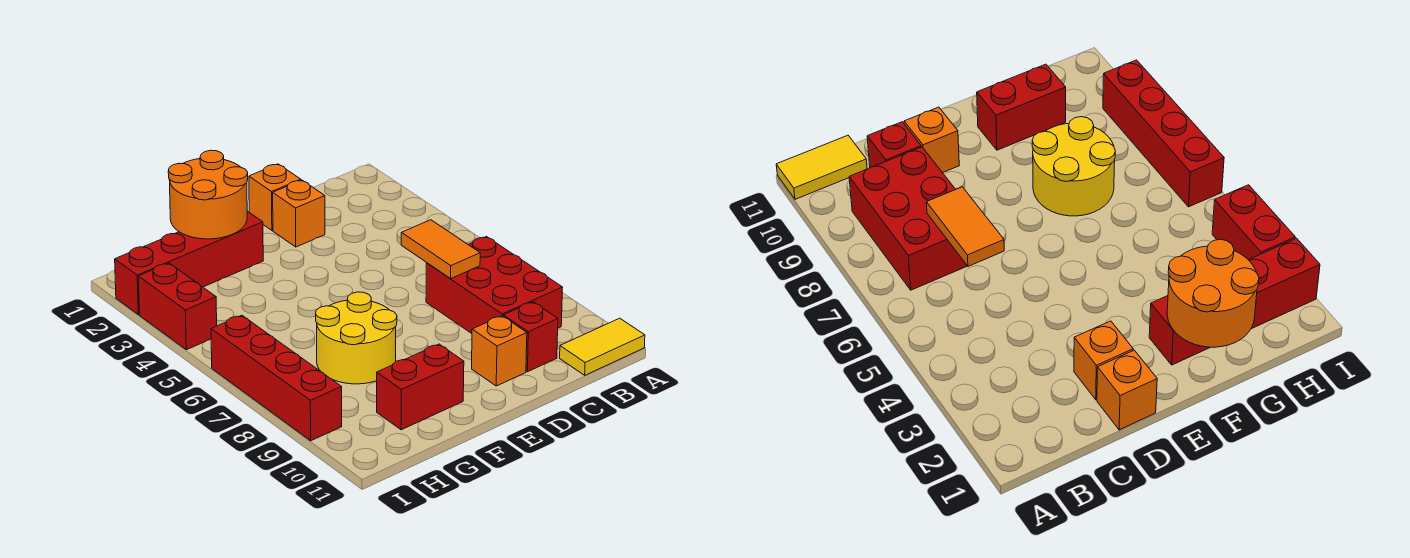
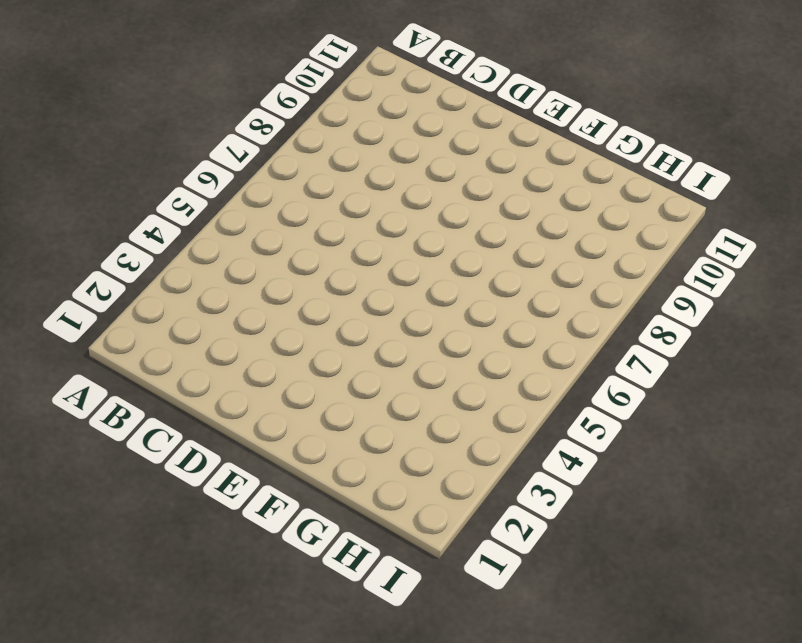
none -> yellow 1x2 tile [560,318,645,375]
none -> red 2x3 brick [426,237,563,333]
none -> red 1x1 brick [503,302,558,372]

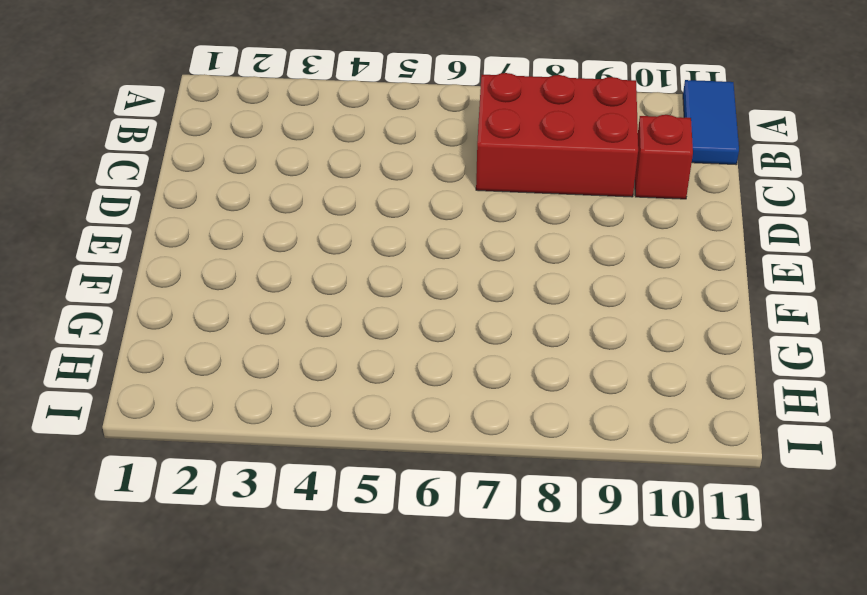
blue 1x2 tile [683,80,739,164] -> yellow 1x2 tile [560,318,645,375]
none -> orange 1x1 brick [249,164,301,230]
none -> orange 1x1 brick [273,180,325,247]
none -> orange 1x1 brick [472,316,527,386]

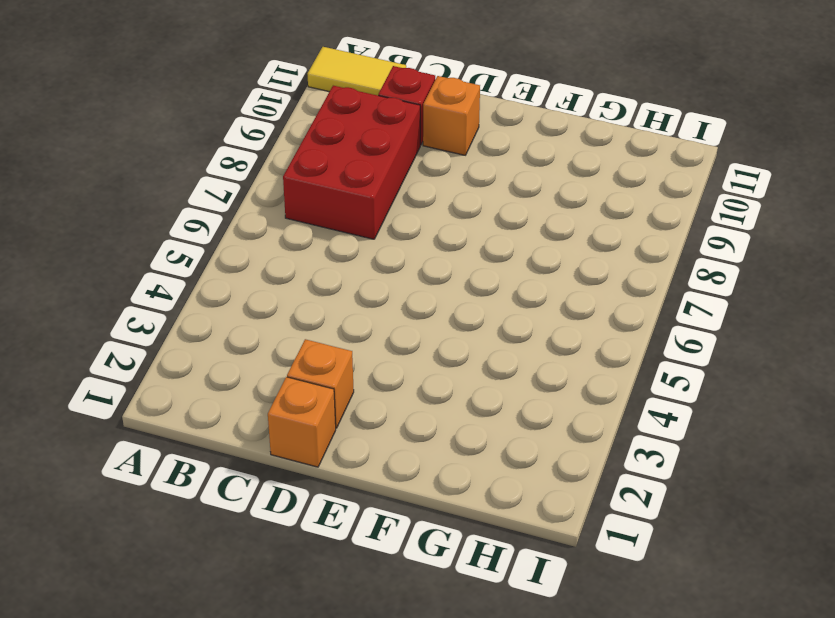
none -> red 1x4 brick [115,211,263,315]
none -> yellow 2x2 round brick [316,292,397,384]
none -> red 1x2 brick [377,344,464,430]

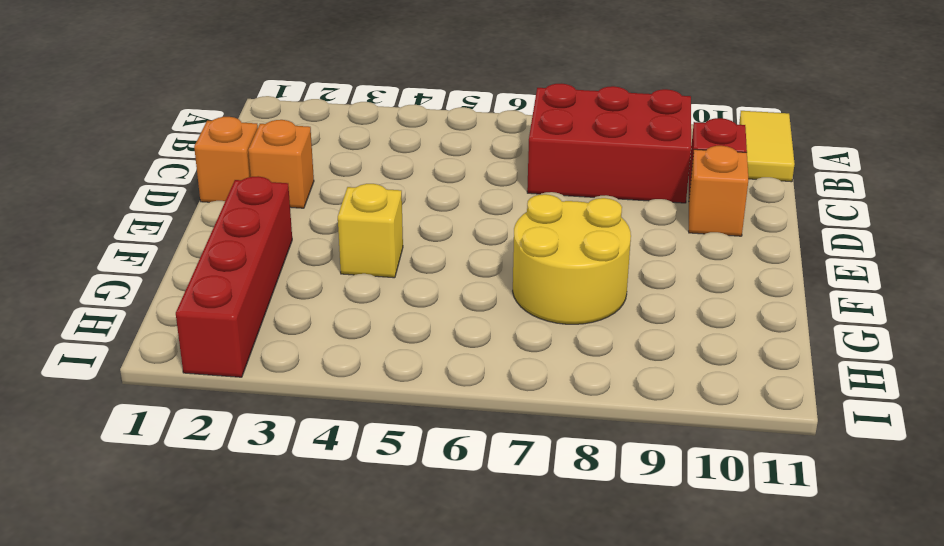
yellow 1x1 brick [338,184,403,278] -> none
none -> red 1x2 brick [377,344,464,430]
none -> red 1x2 brick [138,263,217,350]
none -> red 1x4 brick [211,315,342,441]

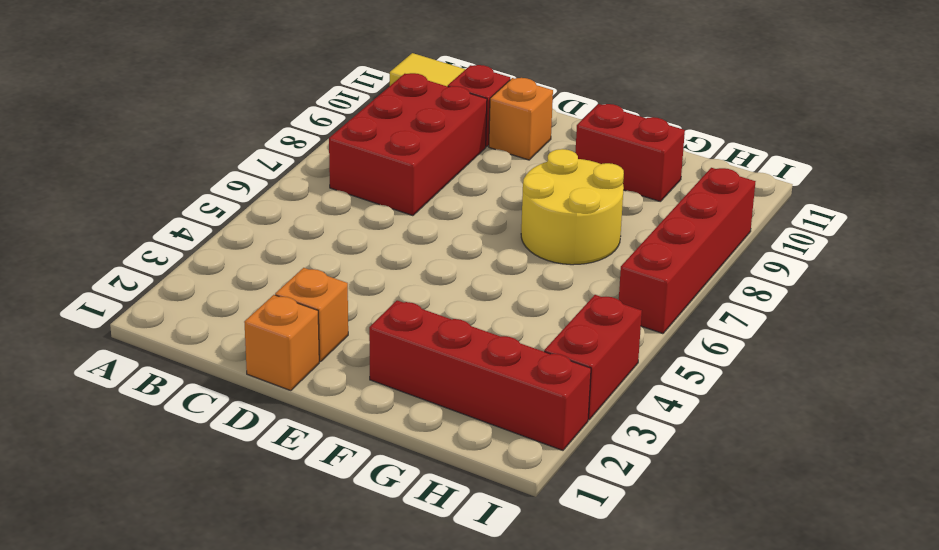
none -> orange 1x2 tile [401,220,480,278]
none -> orange 2x2 round brick [168,150,248,239]

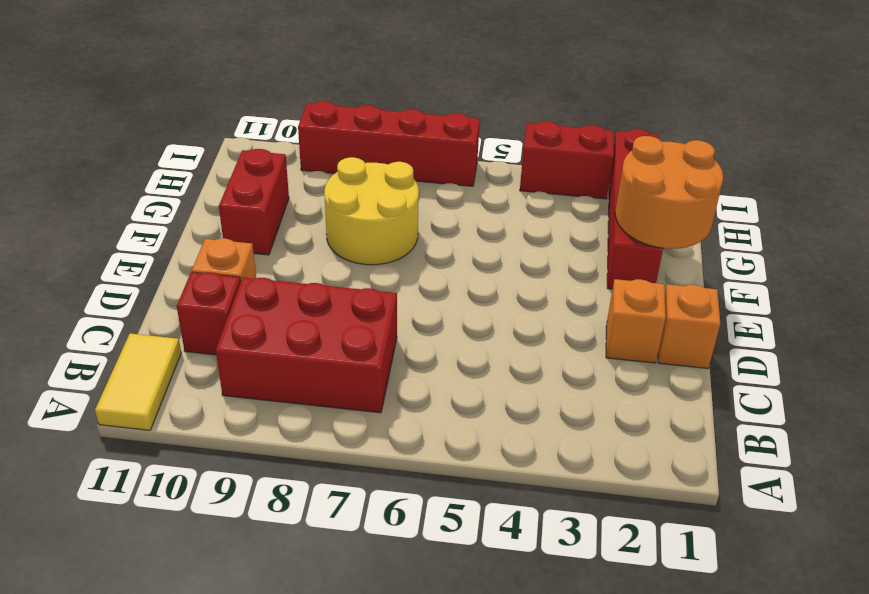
none -> orange 1x2 tile [401,220,480,278]

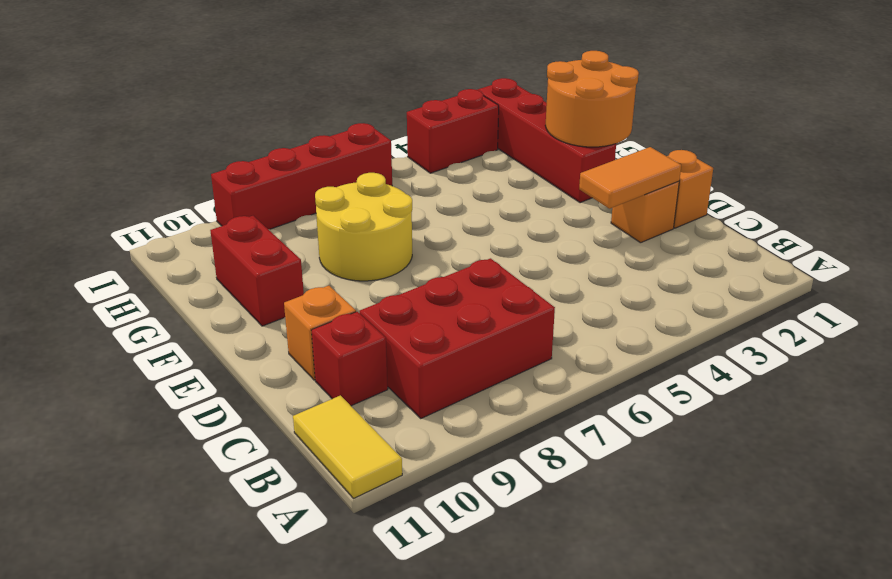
orange 1x2 tile [579,147,681,209] -> orange 1x2 tile moved to [401,220,480,278]

